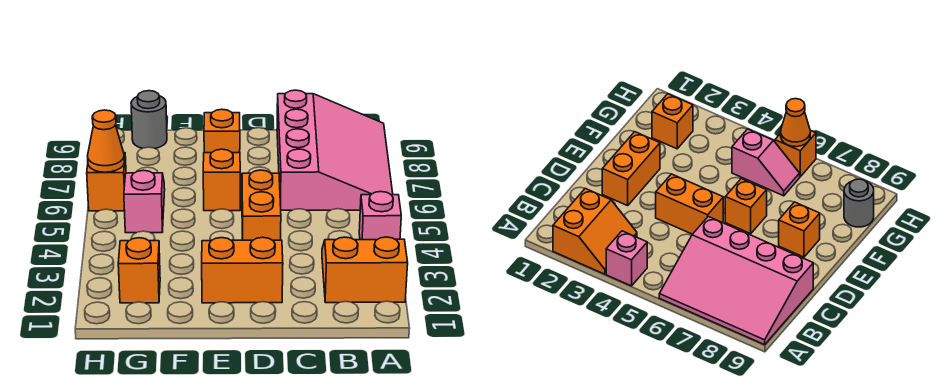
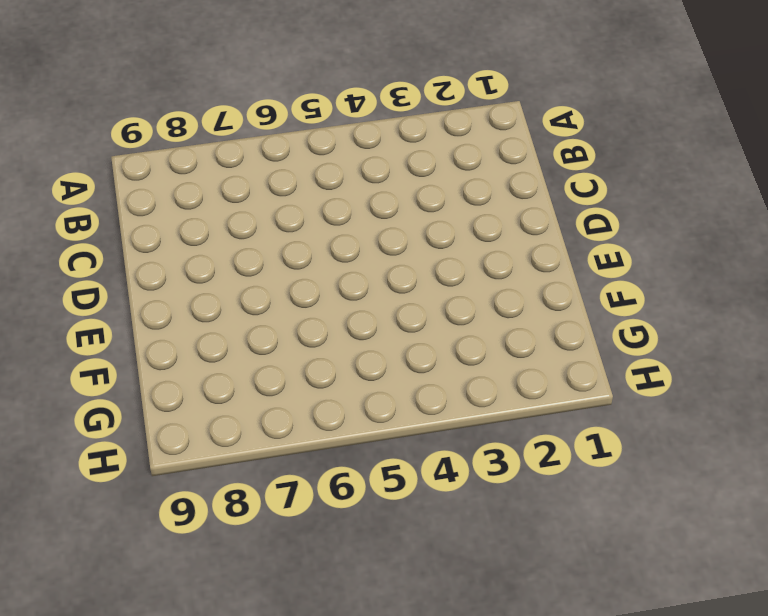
none -> orange 2x2 slope [322,237,408,303]
none -> pink 1x1 brick [359,192,401,240]
none -> pink 3x4 slope [277,90,393,210]

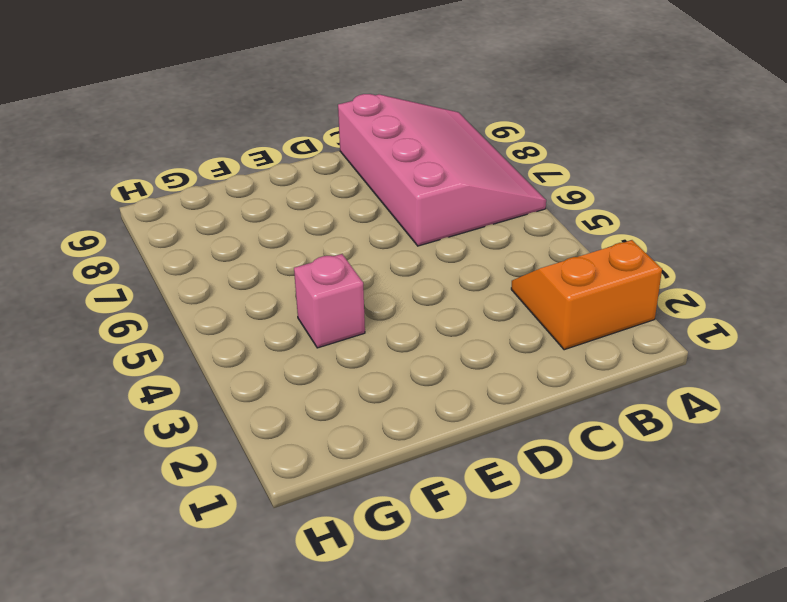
pink 1x1 brick [294,254,365,348] -> pink 1x1 brick moved to [359,192,401,240]
none -> orange 1x2 brick [202,237,283,303]
none -> orange 1x2 brick [242,170,281,240]
none -> orange 1x1 brick [203,149,240,211]

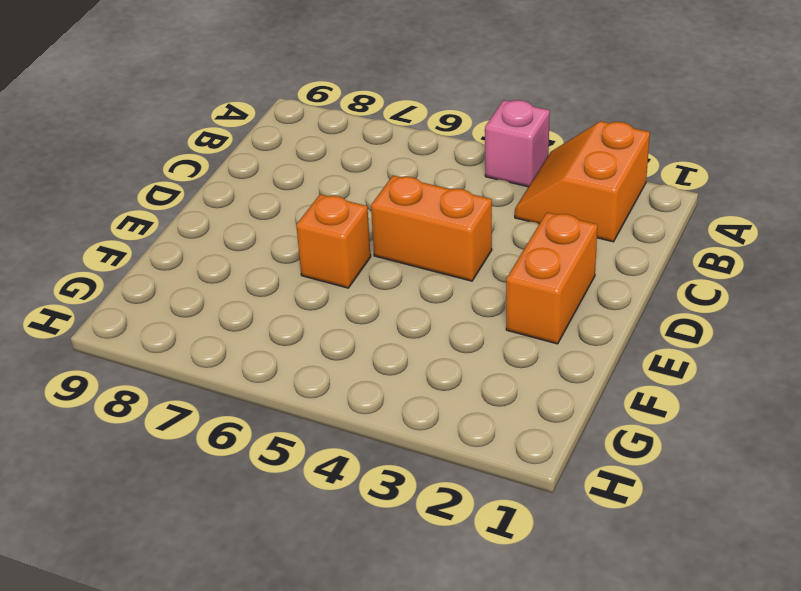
none -> pink 3x4 slope [277,90,393,210]
none -> orange 1x1 brick [204,109,240,153]
none -> orange 1x1 brick [118,238,160,303]

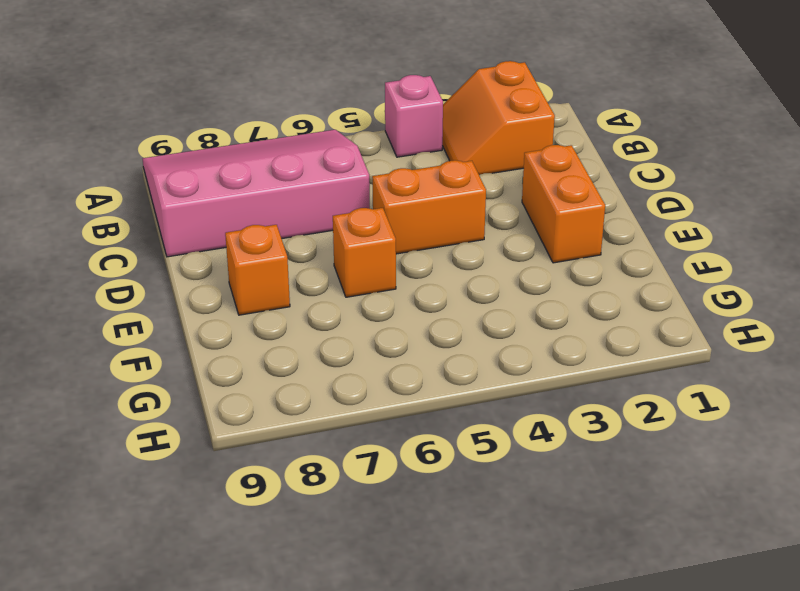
none -> orange 1x1 brick [118,238,160,303]
none -> pink 1x2 slope [124,170,165,233]
none -> grey 1x1 round brick [131,91,167,148]

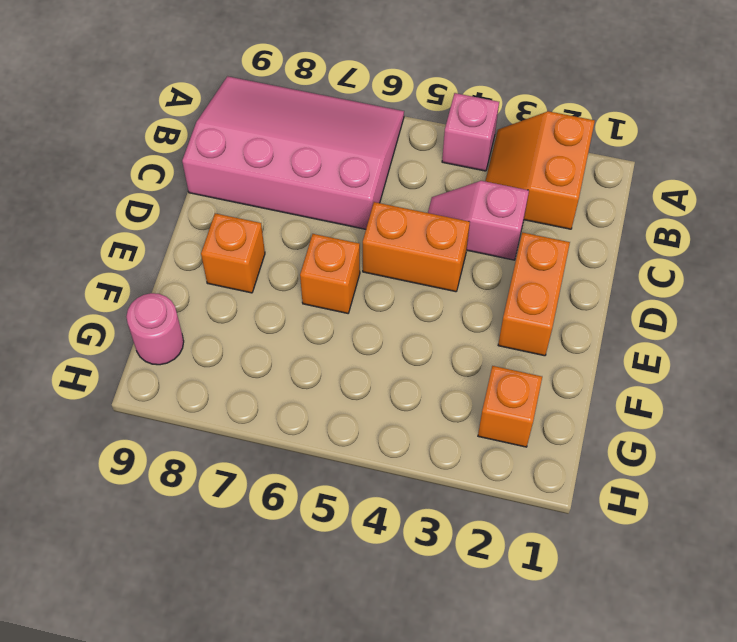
pink 1x2 slope [428,181,529,260] -> pink 1x2 slope moved to [124,170,165,233]
pink 1x1 round brick [126,293,184,365] -> grey 1x1 round brick [131,91,167,148]
none -> orange 1x1 brick [87,153,126,211]
none -> orange 1x1 cone [88,110,125,172]

